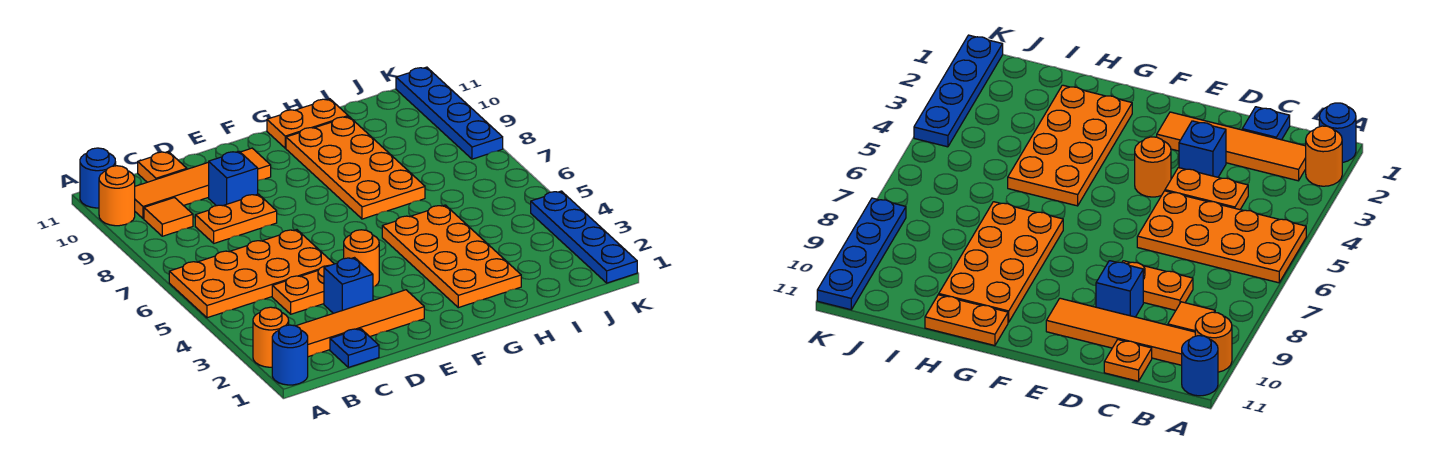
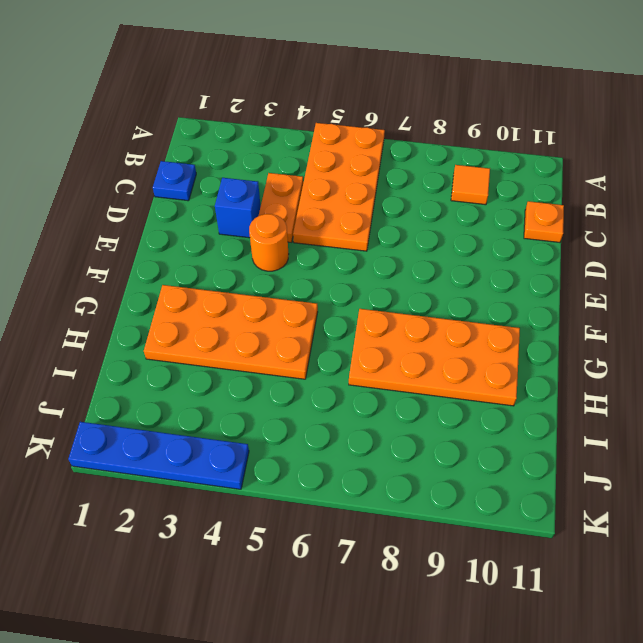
none -> blue 1x1 round brick [272,325,308,385]
none -> orange 1x1 round brick [253,307,289,367]
none -> orange 1x1 round brick [99,166,135,226]

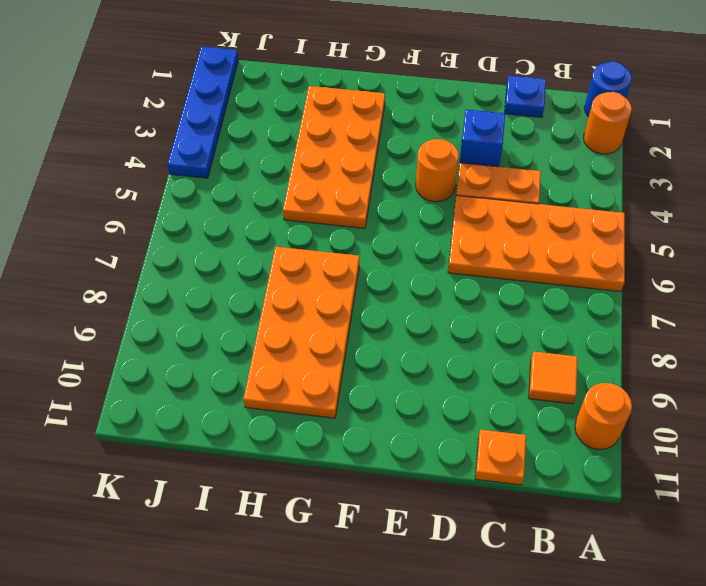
none -> blue 1x1 round brick [80,148,116,208]
none -> orange 1x4 tile [297,290,424,357]
none -> orange 1x4 tile [135,148,271,219]

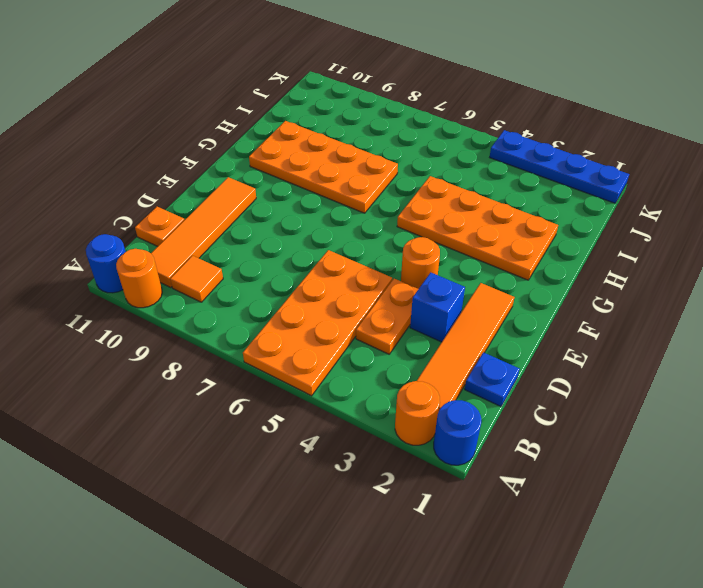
none -> orange 1x2 plate [195,194,277,243]
none -> blue 1x1 brick [209,151,258,206]
none -> orange 1x2 plate [267,99,348,148]

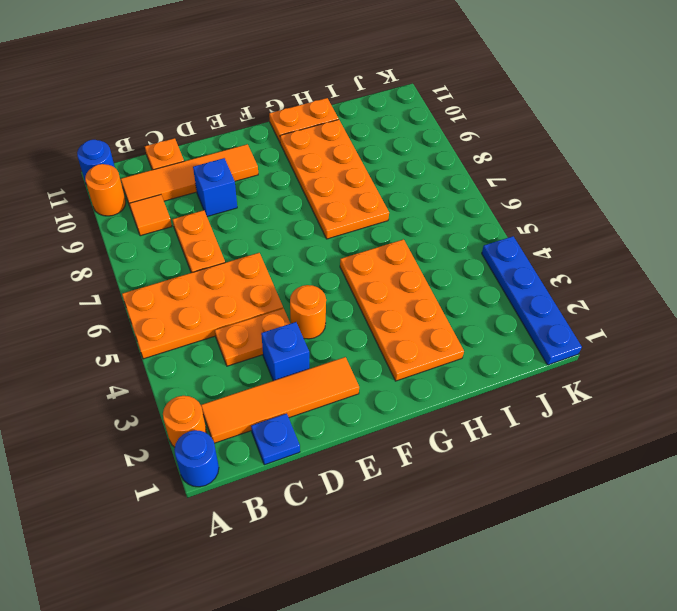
orange 1x2 plate [172,210,225,273] -> orange 1x2 plate turned to [195,194,277,243]
none -> blue 1x4 plate [396,67,503,159]

